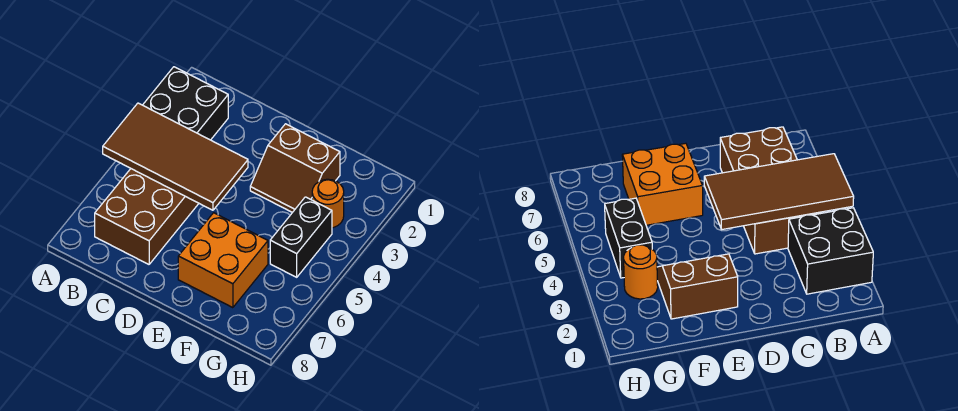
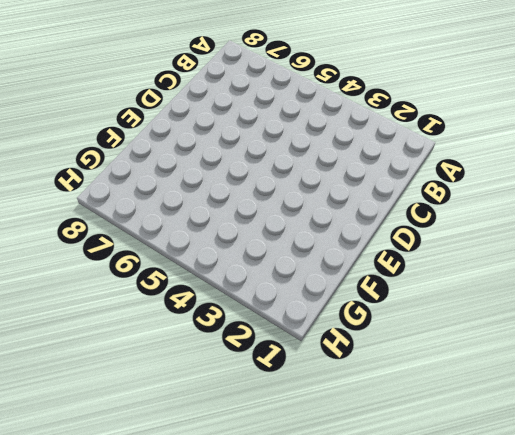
none -> black 2x2 brick [143,67,228,140]
none -> brown 2x4 brick [95,169,199,264]

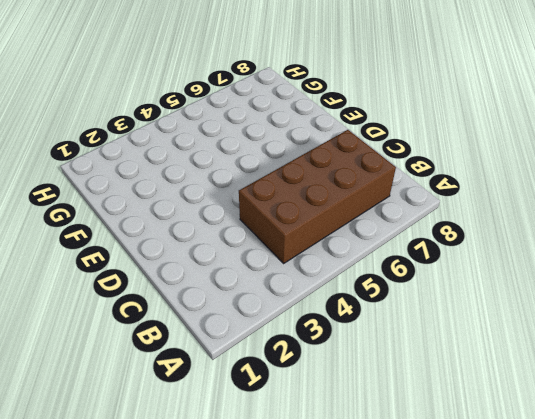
none -> black 2x2 brick [143,67,228,140]
none -> brown 2x2 slope [250,124,340,212]

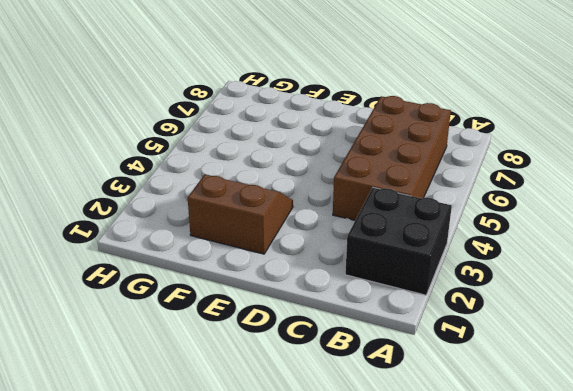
none -> orange 2x2 brick [178,213,268,308]
none -> orange 1x1 round brick [312,179,344,228]

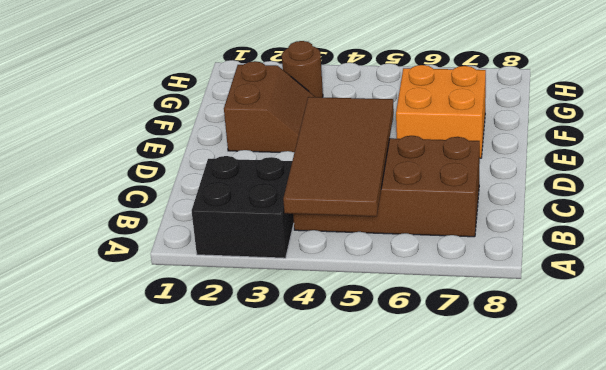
brown 1x1 round brick [282,41,323,97] -> orange 1x1 round brick [312,179,344,228]
none -> black 1x2 brick [270,197,332,277]

